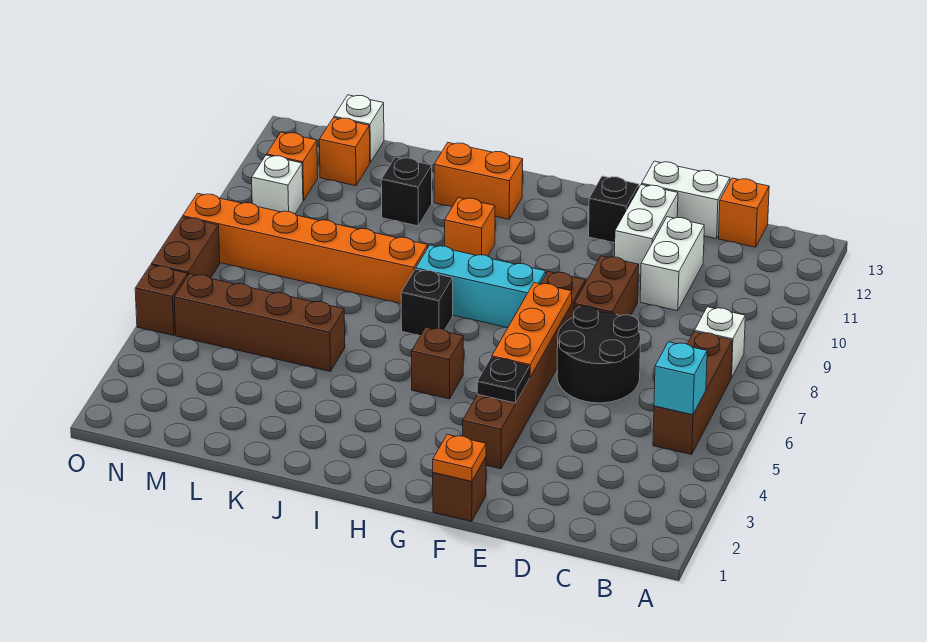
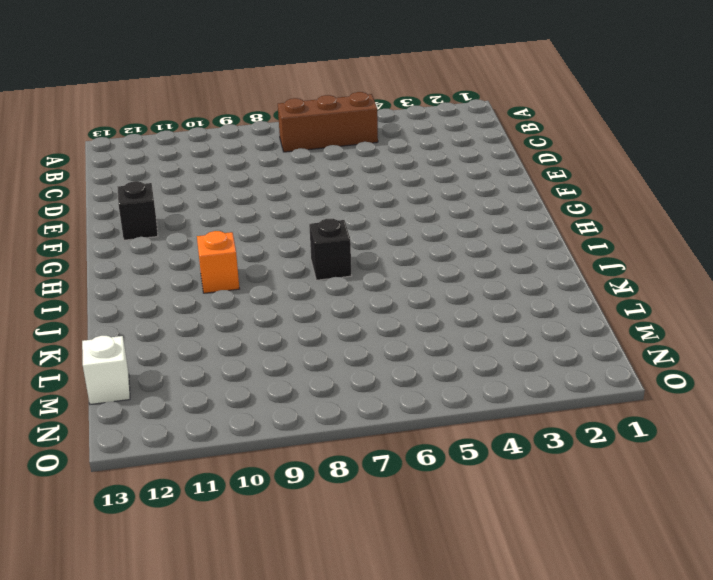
none -> white 1x1 brick [694,307,745,378]
none -> orange 1x1 brick [719,178,769,247]
none -> black 2x2 round brick [557,306,641,403]

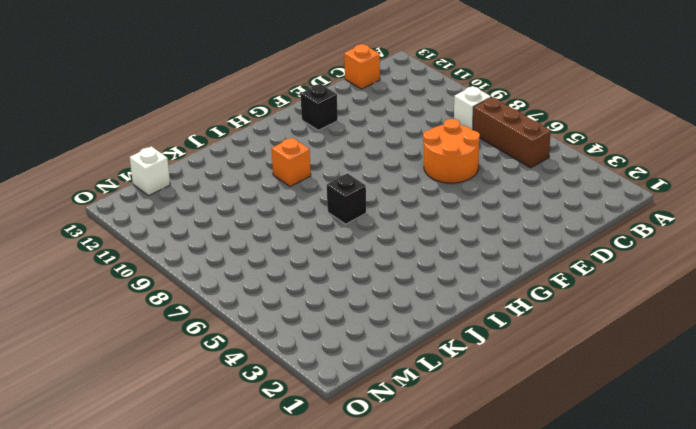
orange 2x2 round brick [423,119,480,183] -> black 2x2 round brick [557,306,641,403]
none -> white 1x2 brick [640,217,704,311]
none -> white 1x2 brick [641,161,730,239]
none -> brown 1x2 brick [574,256,639,316]

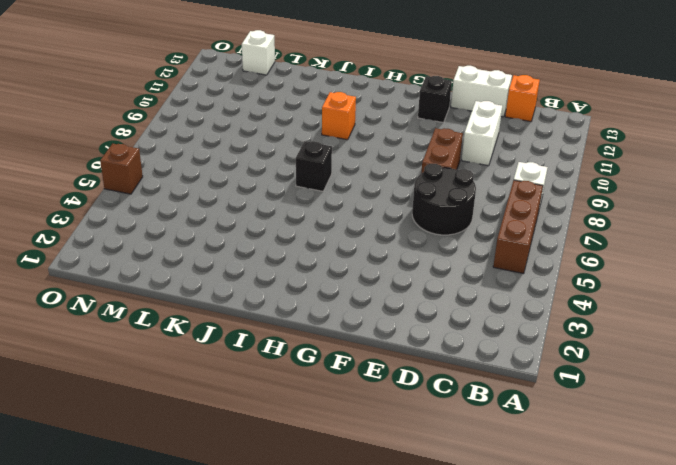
none -> white 1x2 brick [614,185,678,275]
none -> brown 1x1 brick [433,457,486,521]
none -> brown 1x6 brick [463,271,585,469]

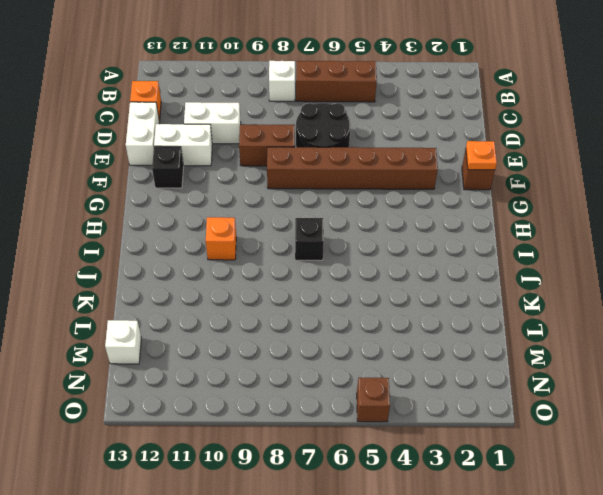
none -> cyan 1x3 brick [416,245,546,328]
none -> brown 1x1 brick [411,327,463,399]
none -> orange 1x2 brick [434,143,523,219]

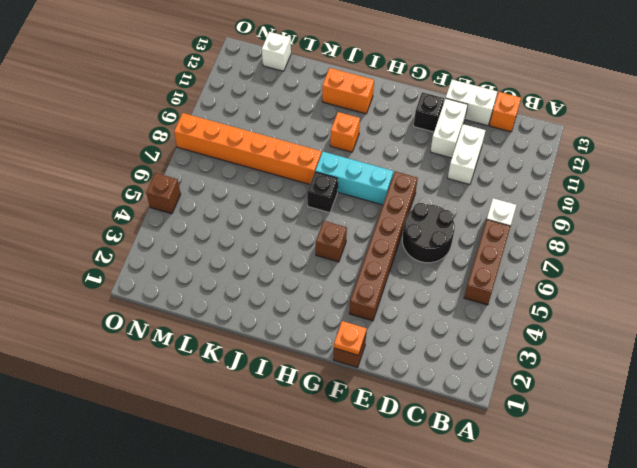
none -> brown 1x2 brick [574,256,639,316]
none -> brown 1x4 brick [174,274,345,372]
none -> black 1x1 brick [381,157,432,226]

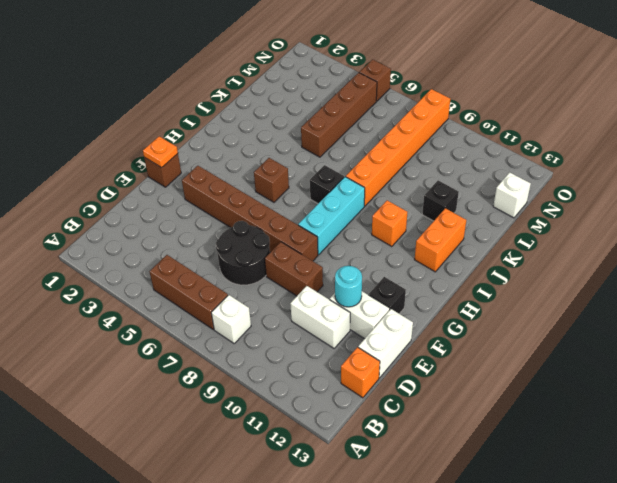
cyan 1x1 round brick [335,266,362,307] -> none
none -> orange 1x1 brick [319,118,370,186]
none -> white 1x1 brick [252,155,303,214]
none -> orange 1x1 brick [267,132,318,200]

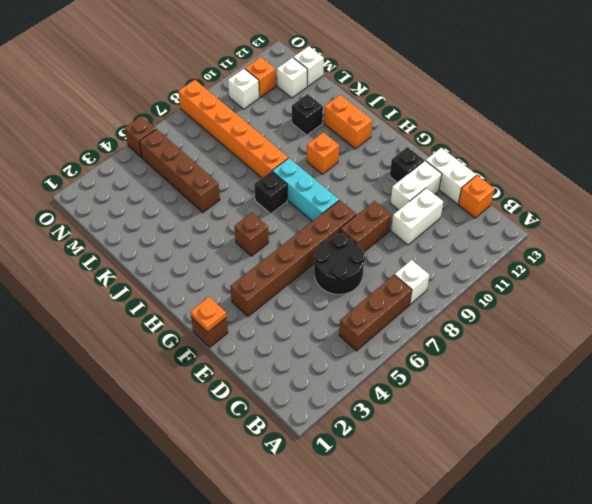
white 1x1 brick [277,58,307,98] -> orange 1x1 brick [319,118,370,186]
none -> brown 1x2 brick [151,217,220,278]
none -> cyan 1x1 brick [654,342,707,415]
none -> black 1x1 plate [477,357,530,403]

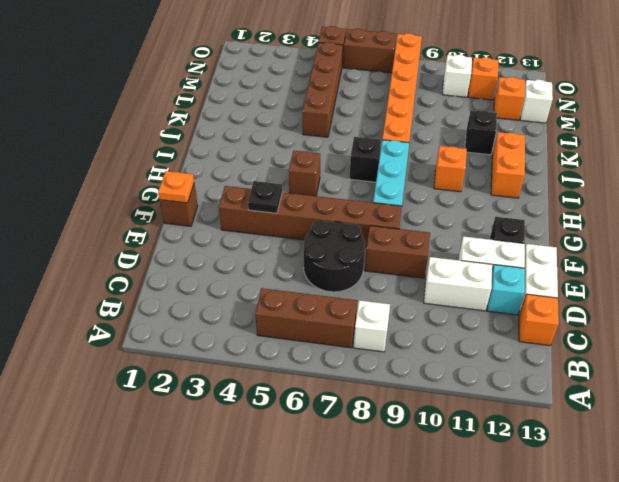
cyan 1x1 brick [487,265,525,315] -> cyan 1x1 brick moved to [654,342,707,415]
none -> orange 1x3 plate [492,283,572,378]

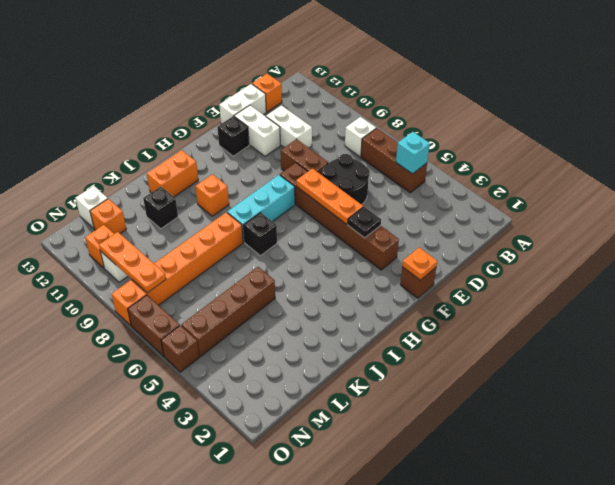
orange 1x3 plate [99,232,166,293] -> none
none -> brown 1x1 brick [411,327,463,399]

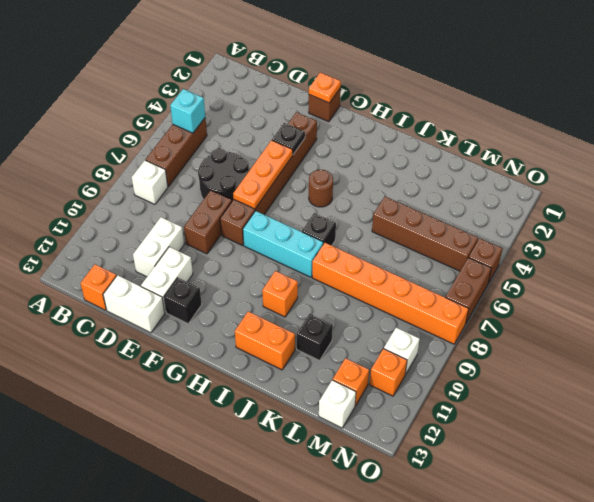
brown 1x1 round brick [309,170,333,207] -> brown 1x1 brick [411,327,463,399]

